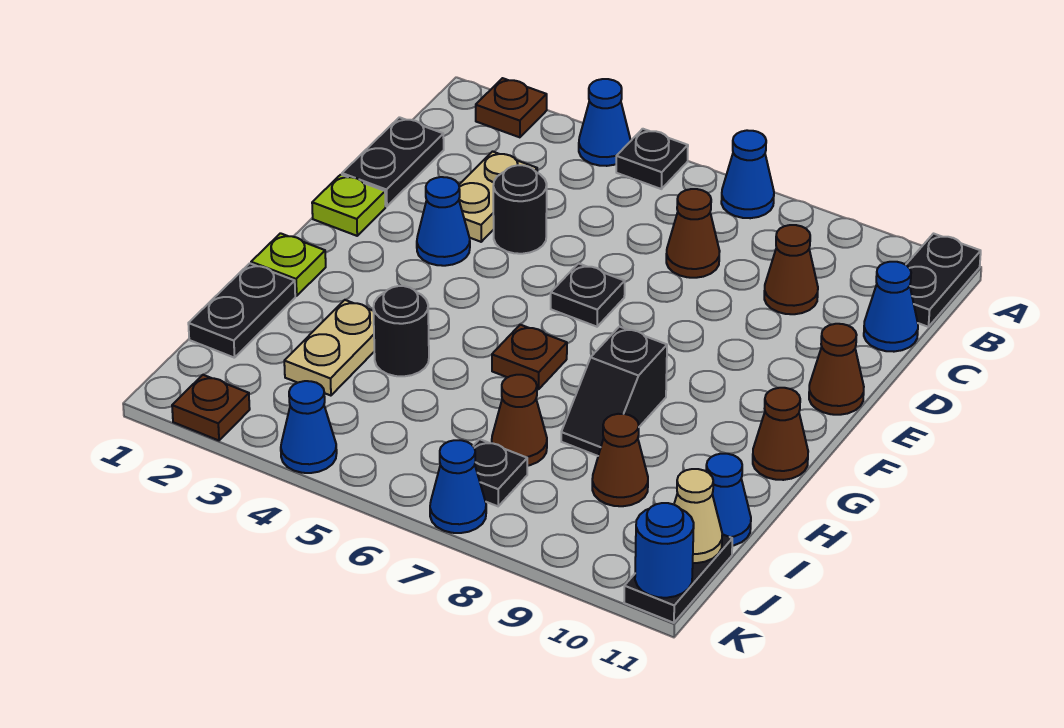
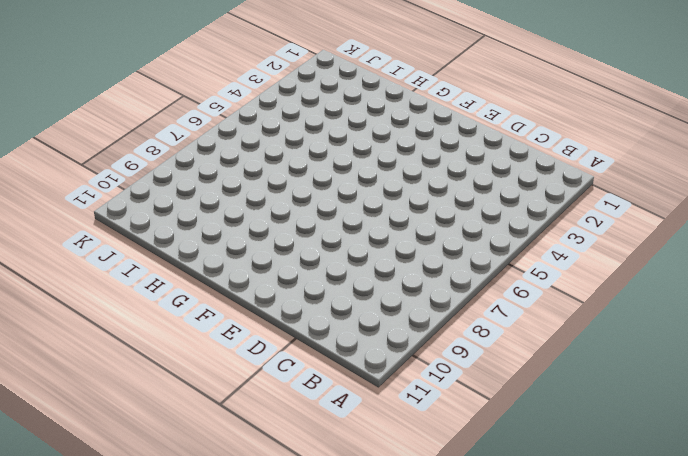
none -> brown 1x1 plate [476,78,547,137]
none -> blue 1x1 cone [579,79,631,166]
none -> black 1x1 plate [616,129,688,189]
none -> blue 1x1 cone [721,130,774,218]

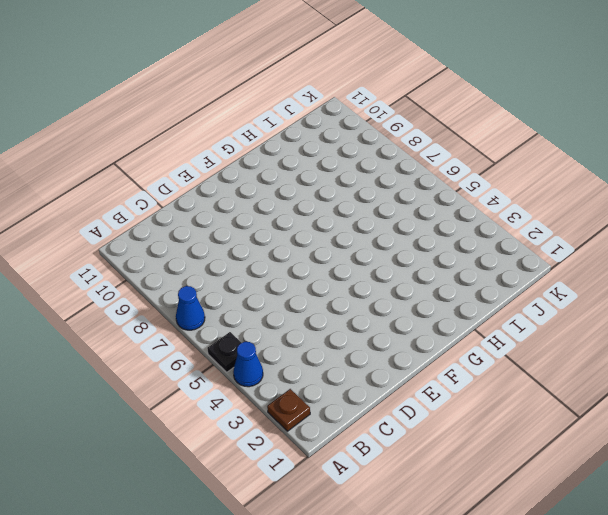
none -> black 1x2 plate [906,234,981,327]
none -> black 1x2 plate [342,117,444,206]
none -> tan 1x2 plate [459,152,537,242]
none -> brown 1x1 cone [666,189,720,278]

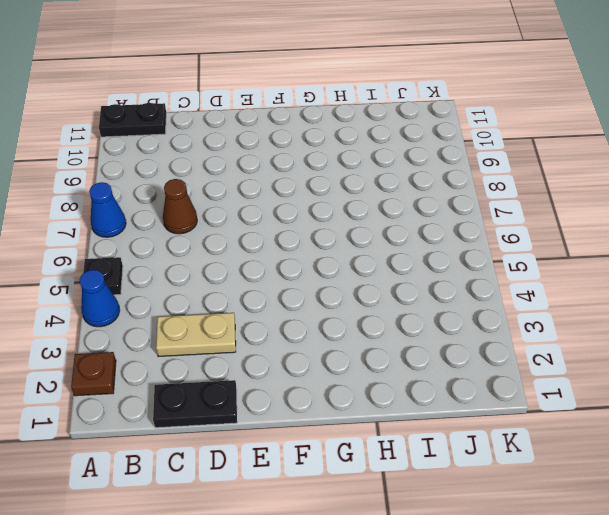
none -> brown 1x1 cone [764,225,818,314]
none -> blue 1x1 cone [864,262,918,352]
none -> black 1x1 round brick [493,165,547,254]
none -> lime 1x1 plate [312,175,385,236]

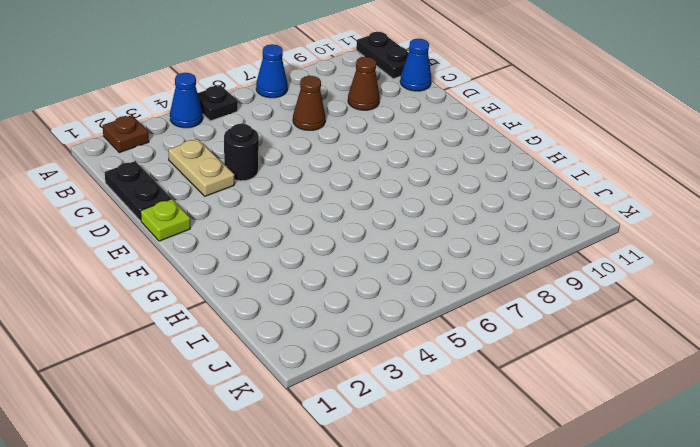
none -> blue 1x1 cone [417,177,470,266]
none -> black 1x1 plate [551,263,625,327]
none -> brown 1x1 cone [809,324,864,415]
none -> lime 1x1 plate [251,233,326,296]

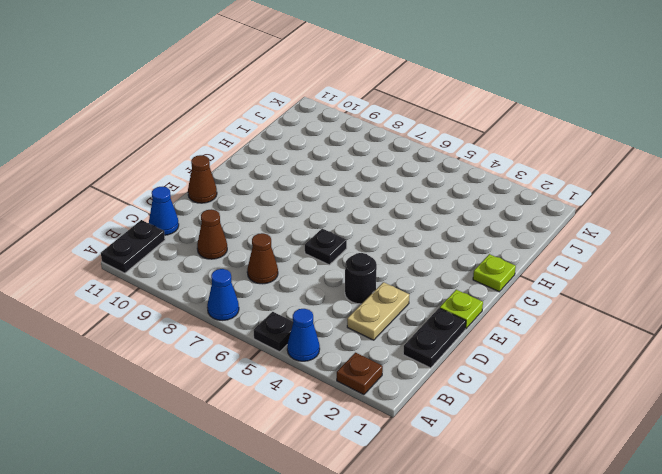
none -> blue 1x1 cone [417,177,470,266]
none -> brown 1x1 plate [492,325,567,389]
none -> black 1x2 slope [561,327,667,456]
none -> brown 1x1 cone [753,388,808,480]

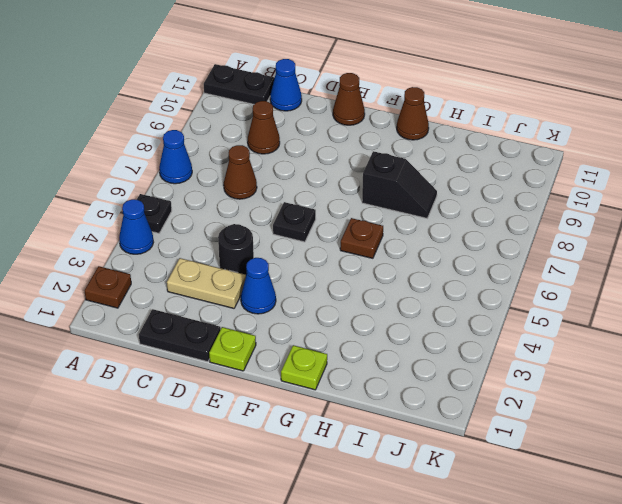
none -> black 1x2 plate [188,263,295,358]
none -> tan 1x2 plate [284,300,374,396]
none -> black 1x1 round brick [373,286,429,376]
none -> brown 1x1 cone [492,375,547,466]

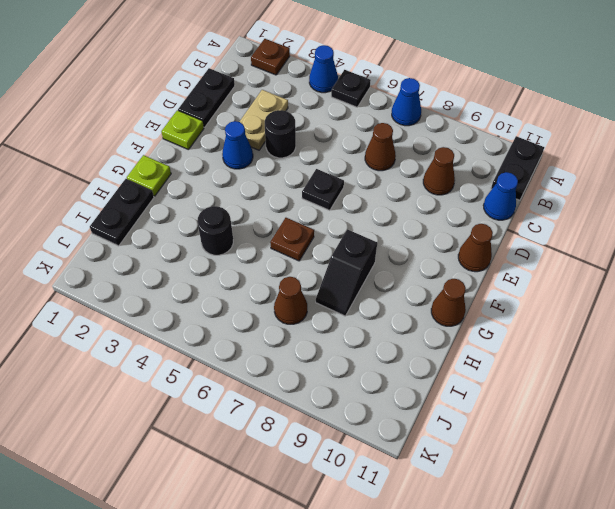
none -> tan 1x2 plate [284,300,374,396]
none -> brown 1x1 cone [592,414,648,506]
none -> blue 1x1 cone [706,454,751,546]
none -> black 1x1 plate [473,439,527,506]

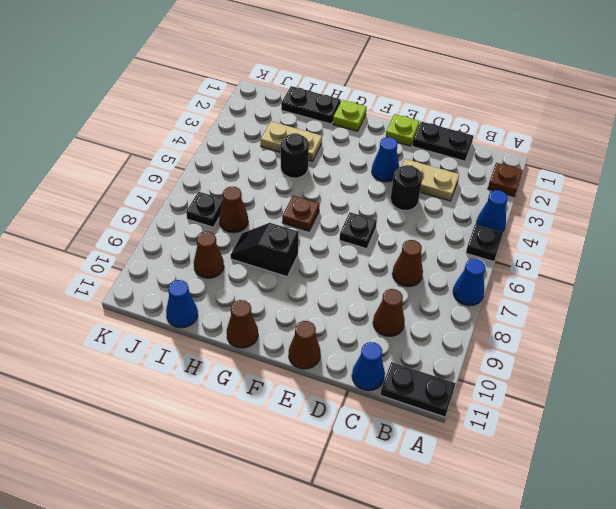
none -> black 1x2 plate [624,534,732,623]
none -> brown 1x1 plate [172,375,250,440]
none -> blue 1x1 cone [281,381,337,473]
none -> blue 1x1 cone [430,440,486,533]

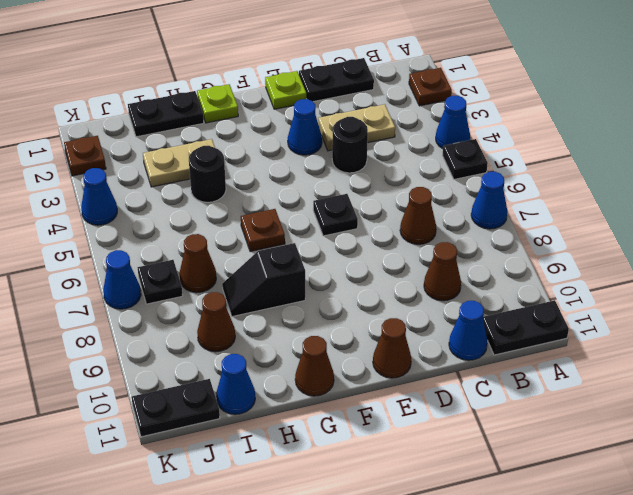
none -> tan 1x1 cone [674,469,722,563]
none -> blue 1x1 round brick [635,503,694,598]

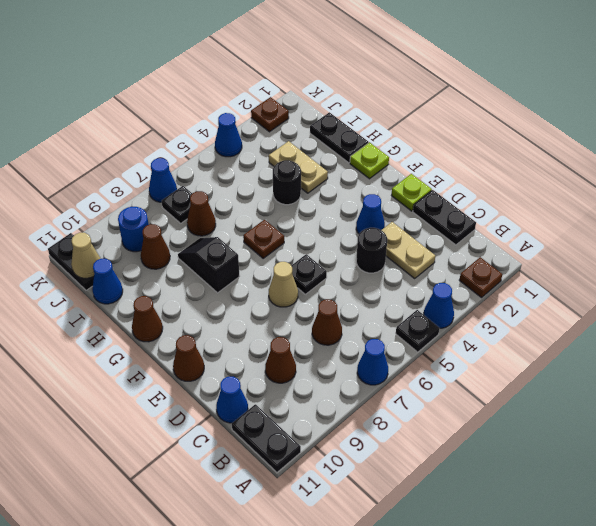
tan 1x1 cone [269,262,298,307] -> none
blue 1x1 round brick [118,207,149,252] -> blue 1x1 round brick moved to [635,503,694,598]

